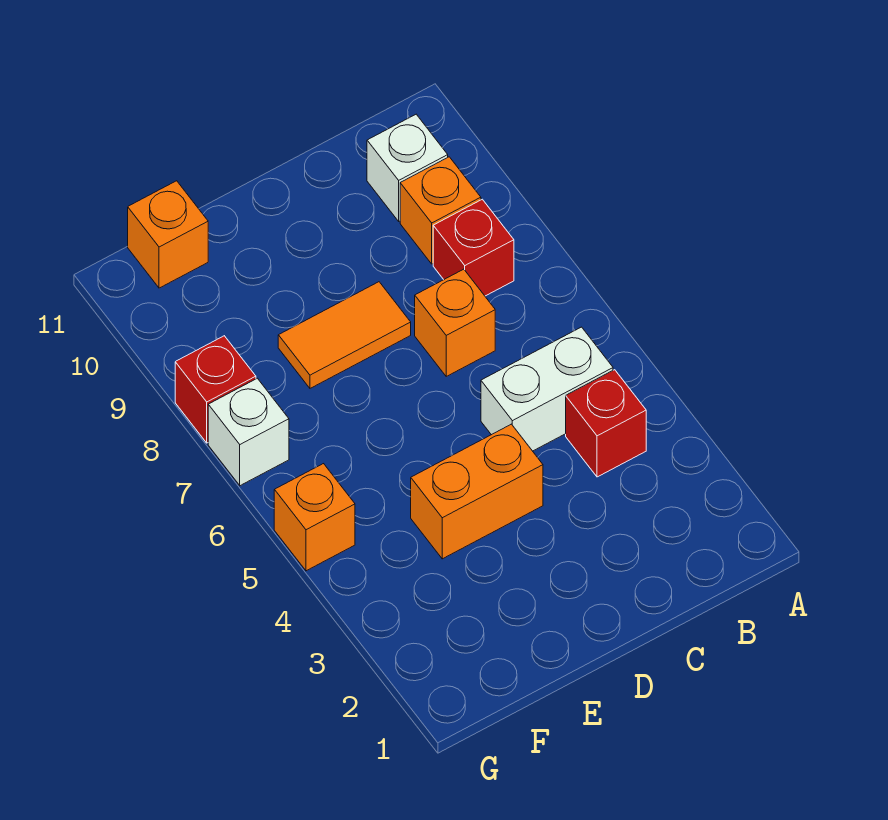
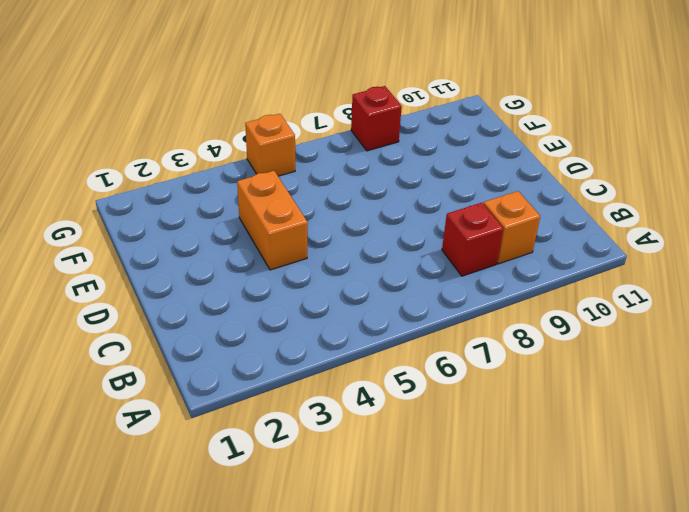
none -> red 1x1 brick [566,370,646,477]
none -> white 1x2 brick [481,327,613,451]
none -> white 1x1 brick [367,114,448,221]

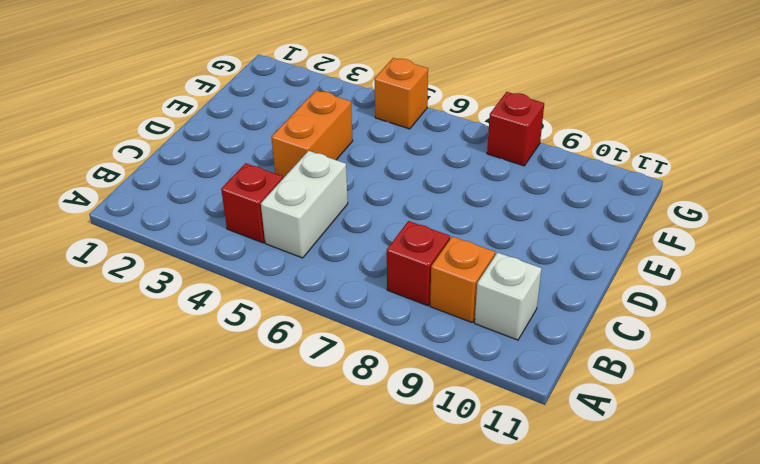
none -> orange 1x1 brick [415,269,495,376]
none -> orange 1x2 tile [278,282,411,388]
none -> orange 1x1 brick [128,181,208,288]

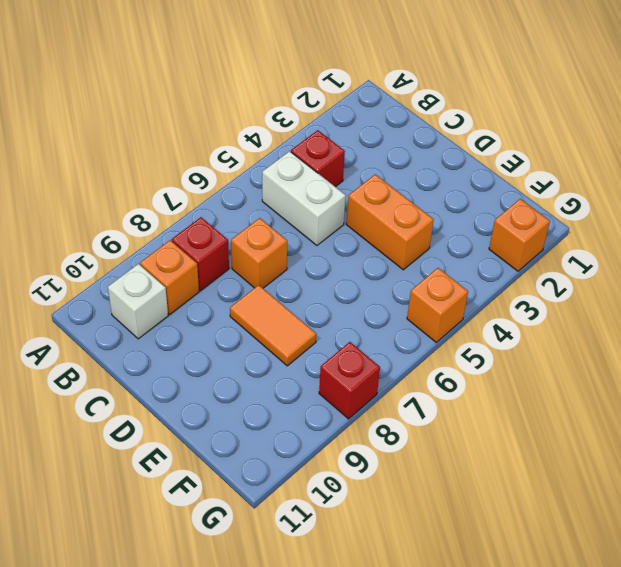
orange 1x1 brick [489,199,550,271] -> orange 1x1 brick moved to [128,181,208,288]
none -> white 1x1 brick [208,378,289,486]

